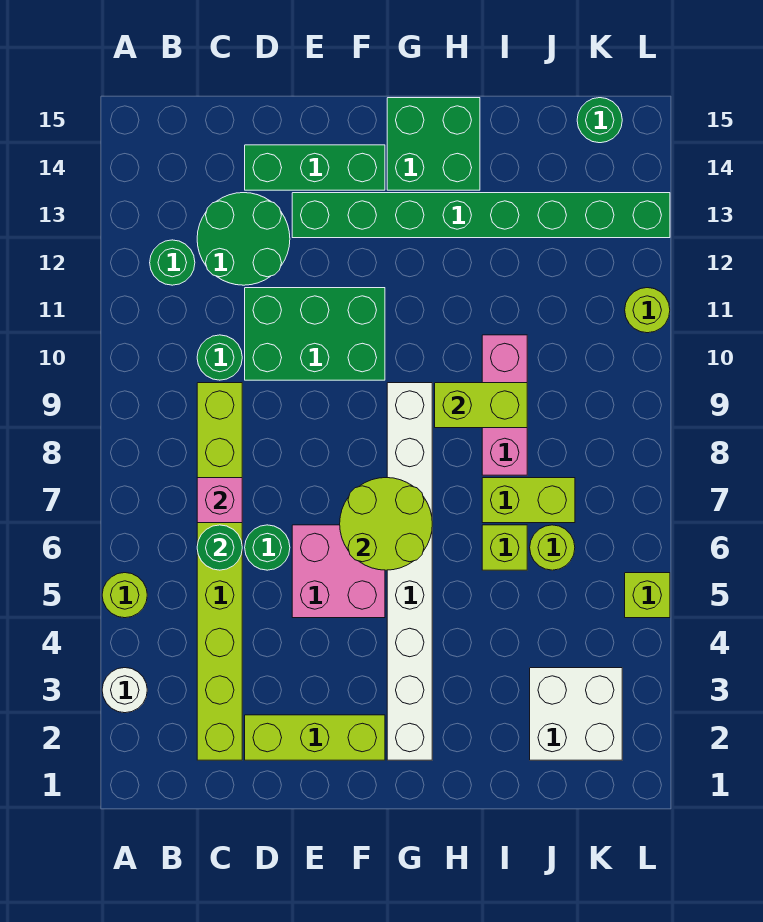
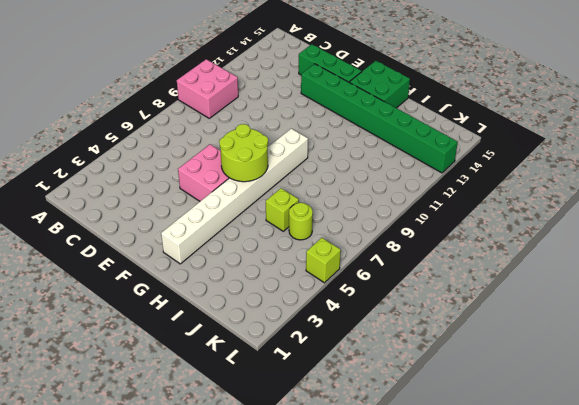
pink 2x2 brick [177,59,238,118] -> none
none -> white 1x1 round brick [102,668,147,713]
none -> lime 1x1 round brick [102,573,147,618]
none -> green 1x1 round brick [150,240,195,285]

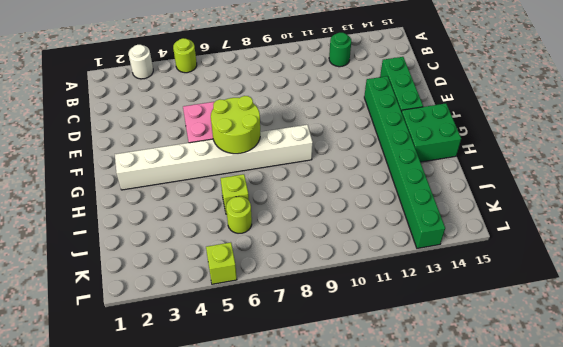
none -> lime 1x8 brick [197,383,242,760]
none -> green 1x1 round brick [197,335,242,380]
none -> green 2x2 round brick [197,193,290,285]

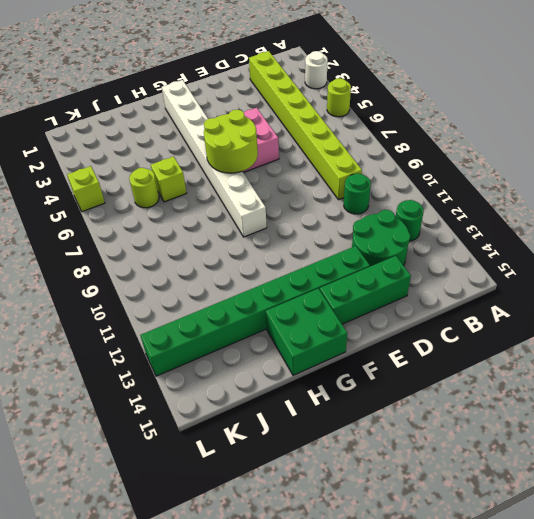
none -> lime 1x3 brick [245,715,385,760]
none -> green 1x1 round brick [245,525,290,570]
none -> green 2x3 brick [245,288,385,380]

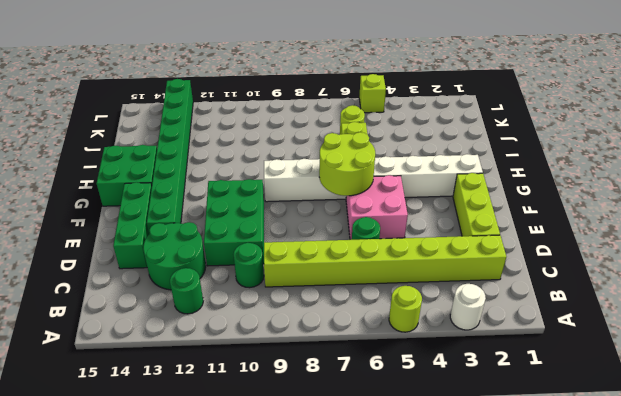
none -> lime 1x2 brick [482,478,575,523]
none -> pink 1x3 brick [482,335,527,475]
none -> white 2x2 brick [530,668,622,760]

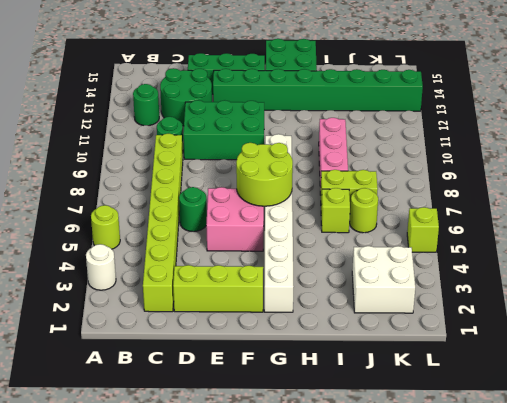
none -> green 1x1 round brick [577,98,622,143]
none -> lime 1x1 round brick [625,288,670,333]
none -> green 1x1 round brick [197,525,242,570]

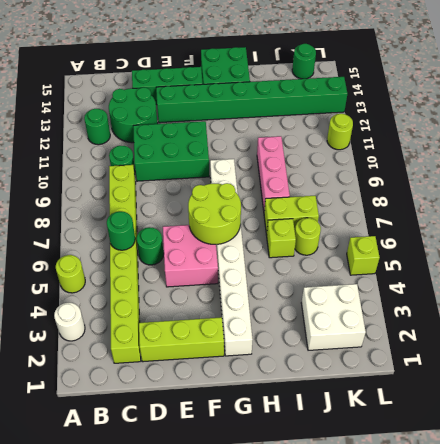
none -> pink 1x1 brick [197,478,242,523]
none -> lime 1x2 brick [435,383,527,428]

